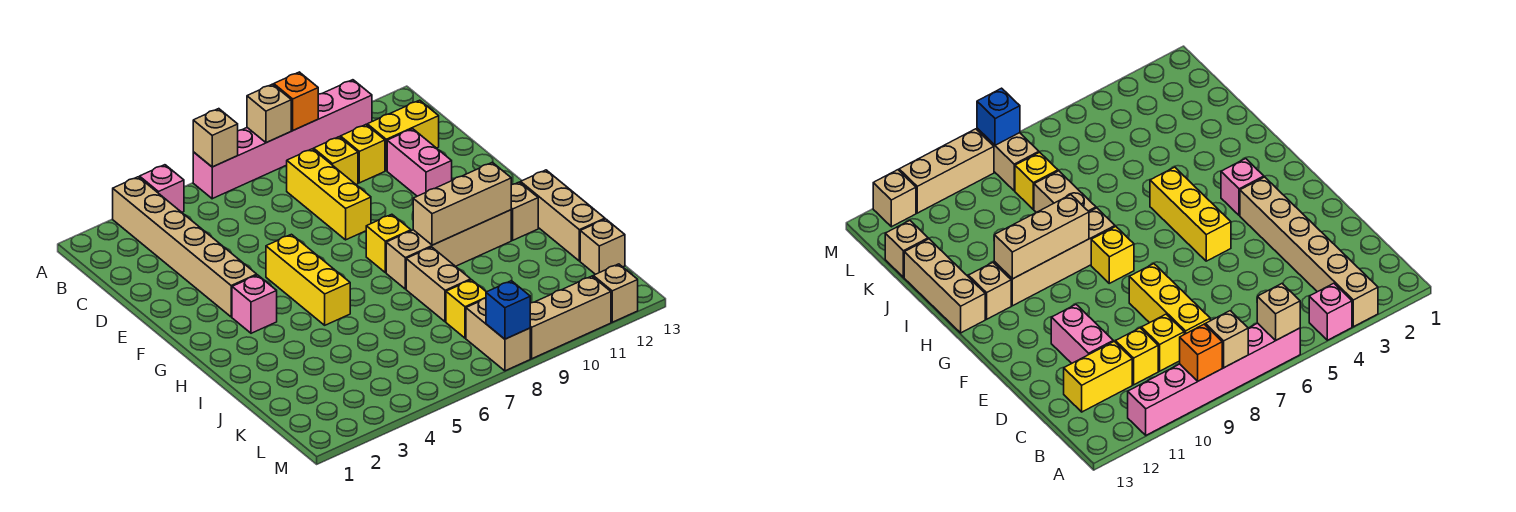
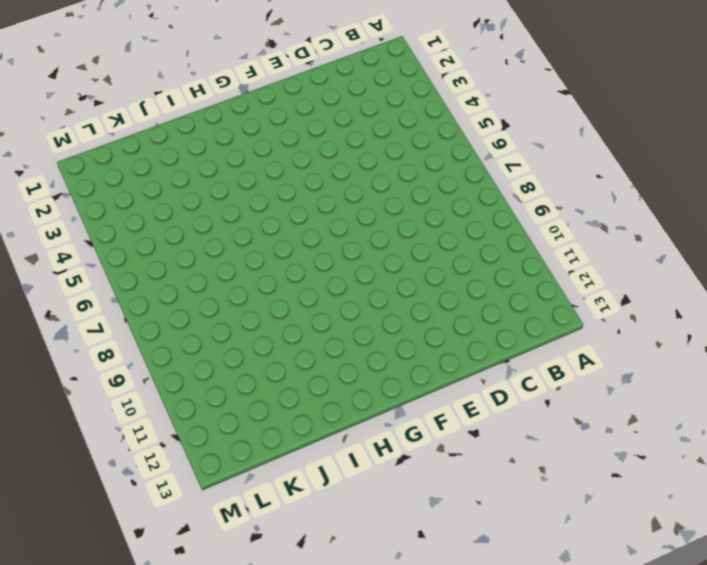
none -> tan 1x6 brick [113,177,257,317]
none -> pink 1x1 brick [140,165,184,212]
none -> pink 1x6 brick [193,80,372,199]

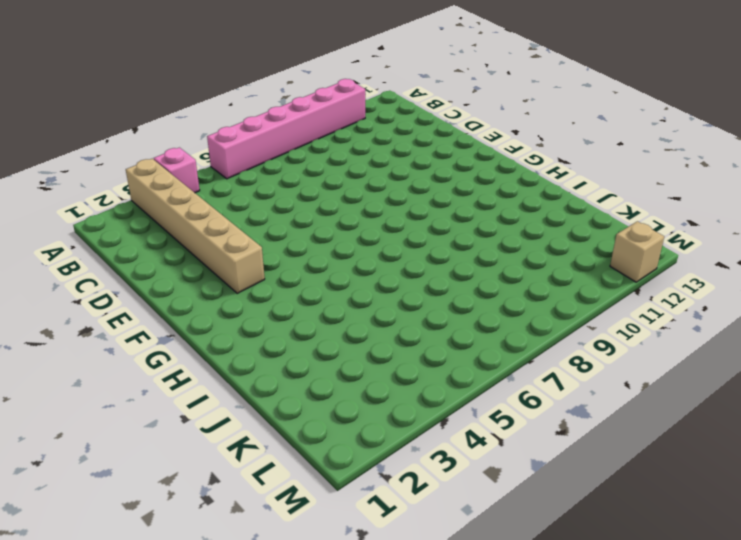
none -> yellow 1x3 brick [287,149,371,240]
none -> yellow 1x1 brick [314,137,358,184]
none -> yellow 1x1 brick [340,125,385,183]

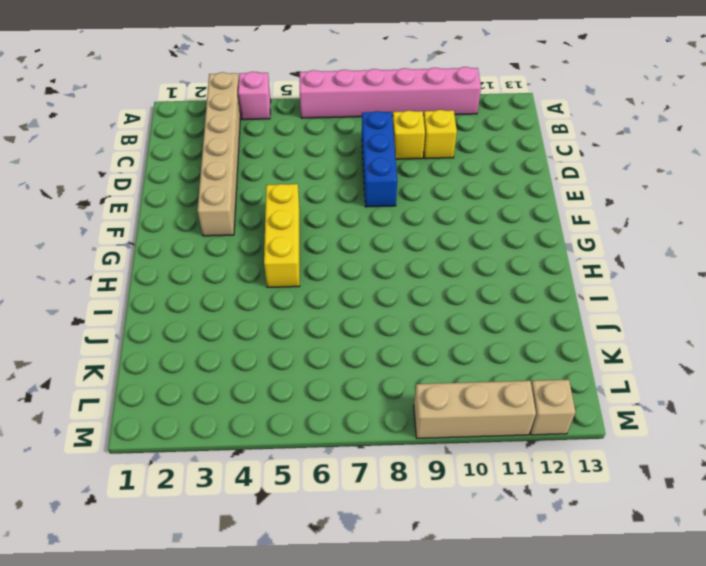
blue 1x3 brick [362,111,397,207] -> yellow 1x3 brick [287,149,371,240]
none -> yellow 1x2 brick [367,100,439,171]
none -> pink 1x2 brick [387,129,452,196]
none -> pink 1x1 brick [232,275,277,333]

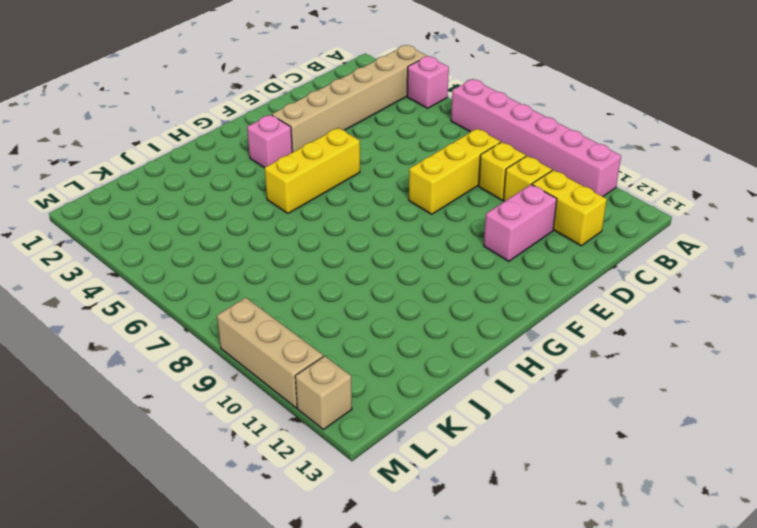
none -> yellow 1x1 brick [366,214,411,273]
none -> tan 1x4 brick [386,210,511,289]
none -> tan 1x1 brick [511,182,538,240]

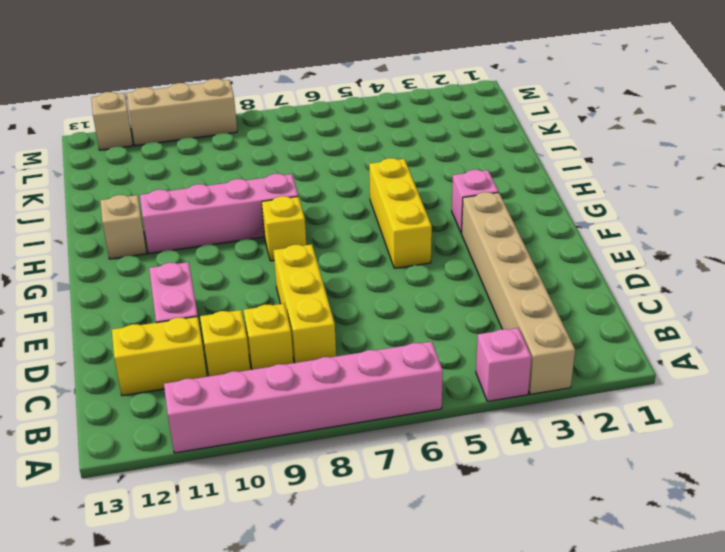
pink 1x4 brick [140,174,298,253] -> tan 1x4 brick [386,210,511,289]
none -> tan 1x3 brick [521,170,605,261]
none -> tan 1x2 brick [406,247,471,322]
none -> yellow 1x1 brick [446,280,486,338]

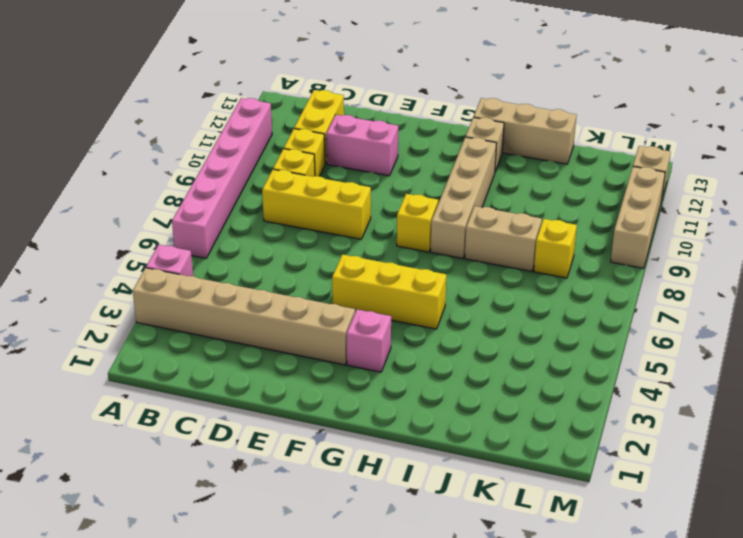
none -> tan 1x1 brick [580,219,625,274]
none -> tan 1x2 brick [466,298,530,371]
none -> tan 1x1 brick [193,109,238,167]

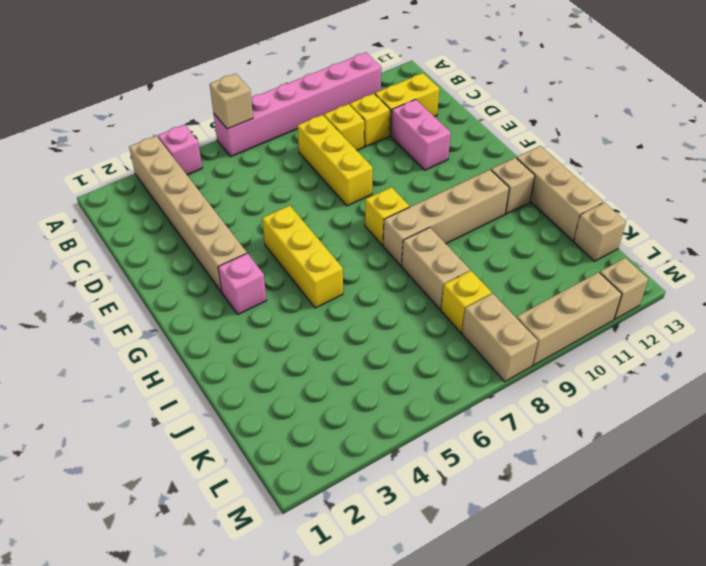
none -> tan 1x1 brick [247,84,291,143]
none -> orange 1x1 brick [274,72,318,130]
none -> tan 1x3 brick [413,162,511,245]

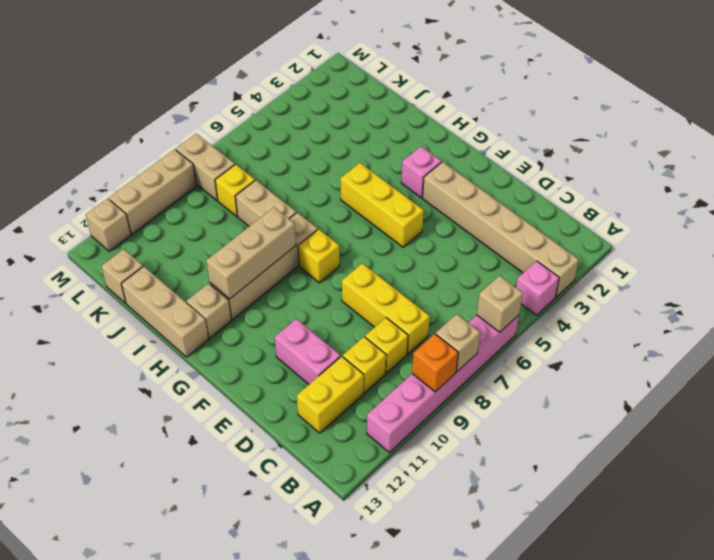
none -> blue 1x1 brick [486,281,530,339]

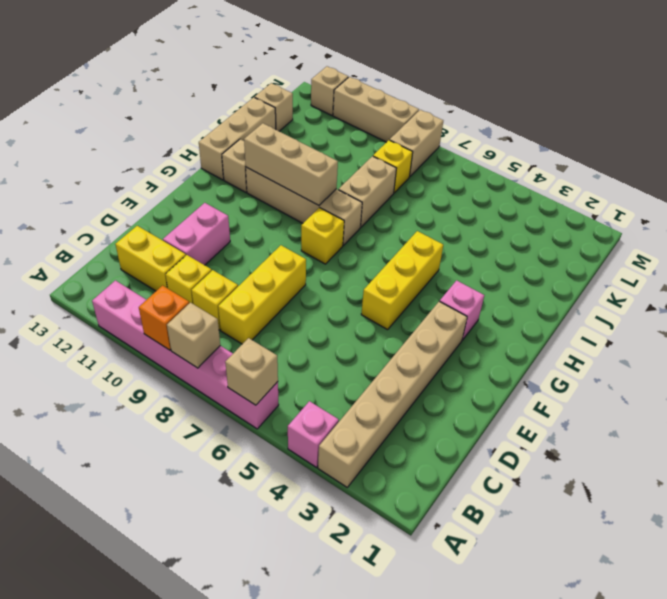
none -> blue 1x1 brick [486,281,530,339]

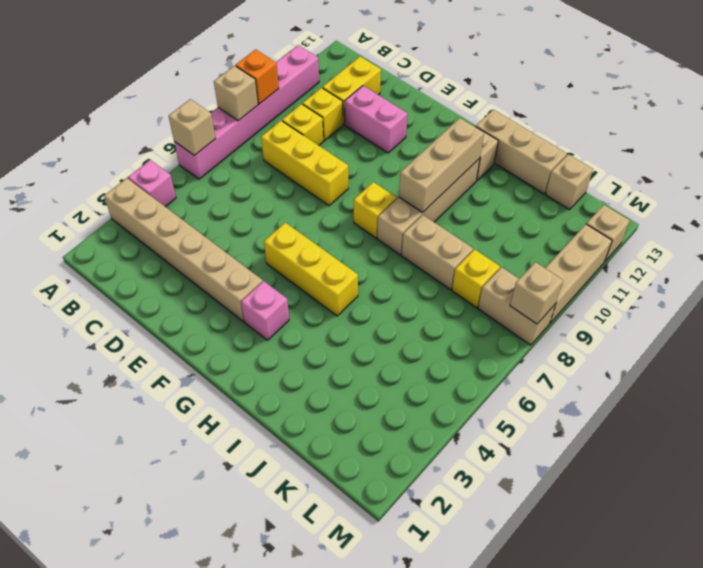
tan 1x1 brick [510,262,563,324] -> blue 1x1 brick [486,281,530,339]

